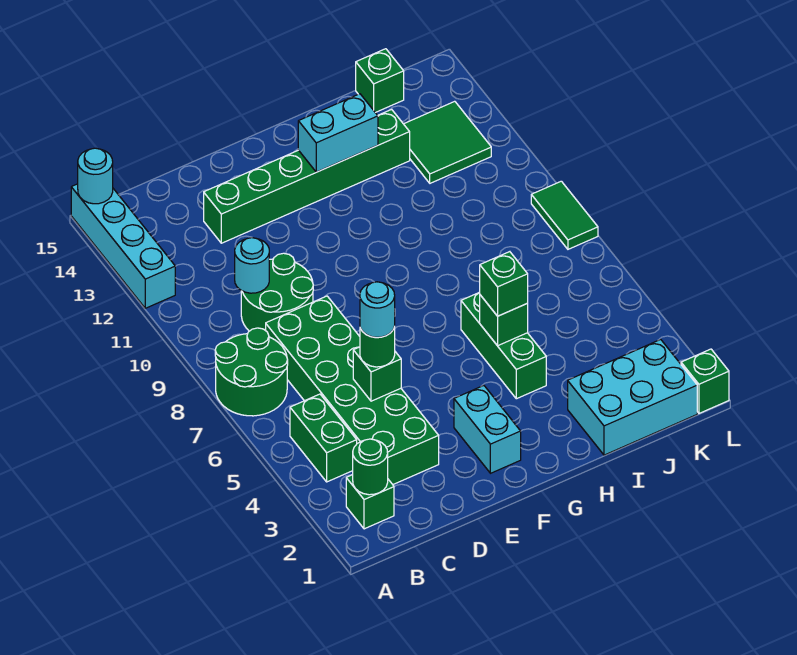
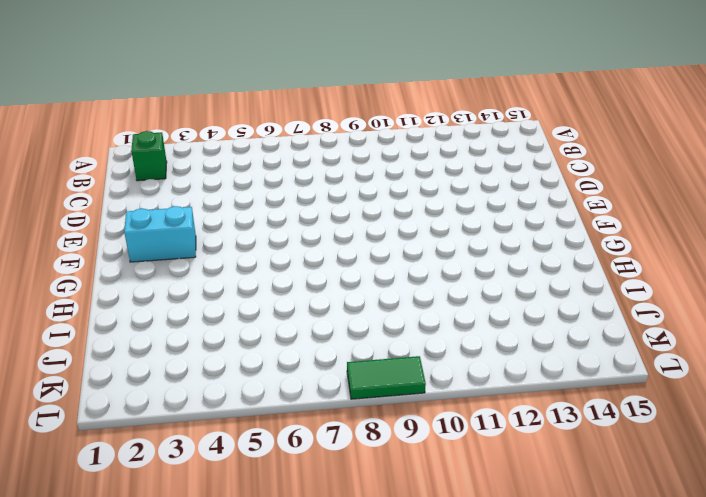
none -> green 2x2 round brick [215,328,288,416]
none -> cyan 1x4 brick [71,184,175,308]
none -> green 1x2 brick [290,394,357,482]

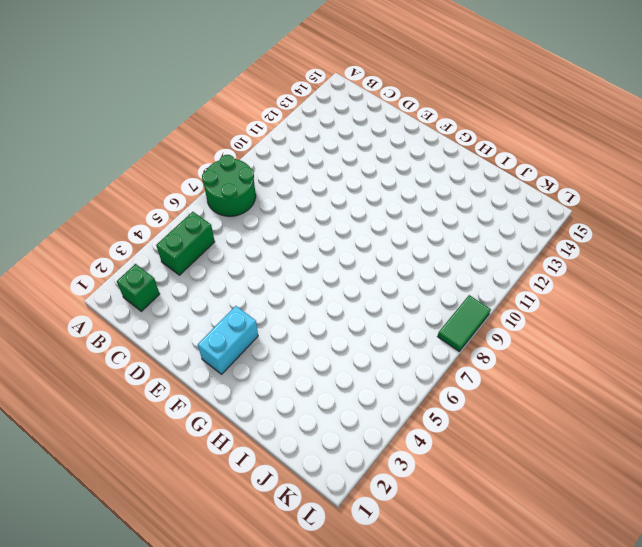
none -> cyan 1x4 brick [71,184,175,308]
none -> green 2x6 brick [266,296,439,484]
none -> green 2x2 round brick [241,253,313,331]

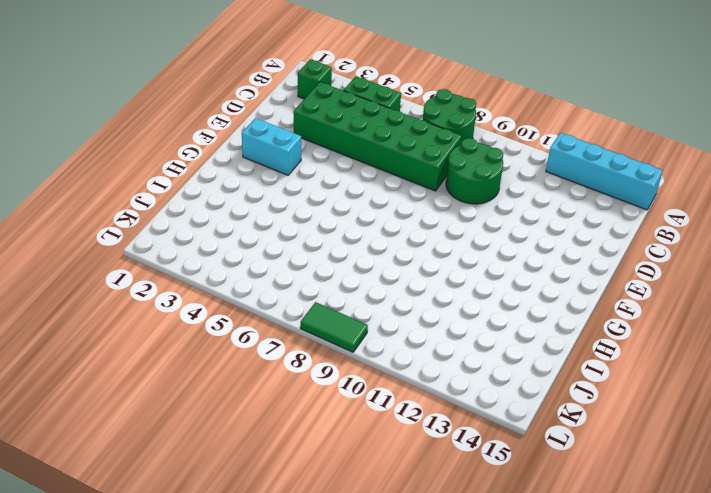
none -> green 1x6 brick [204,109,410,243]
none -> green 1x3 brick [461,292,546,399]
none -> cyan 2x3 brick [568,339,697,455]

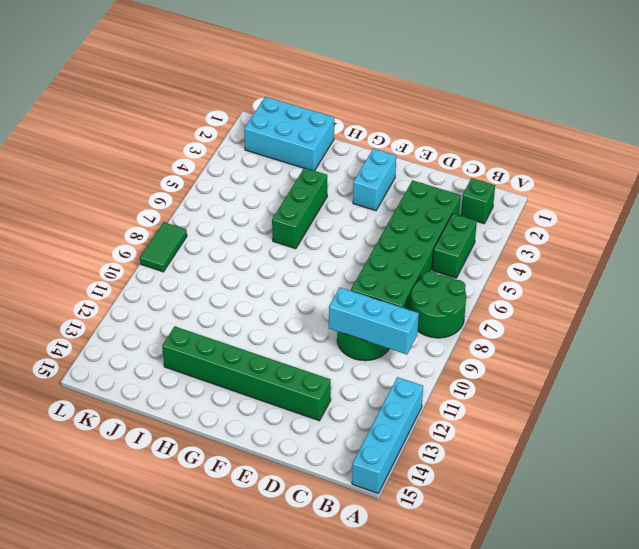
cyan 1x3 brick [329,288,419,354] -> cyan 1x1 round brick [235,238,269,293]
none -> green 2x2 tile [404,101,491,183]
none -> green 1x1 brick [356,49,404,113]
none -> green 1x1 brick [681,349,729,413]

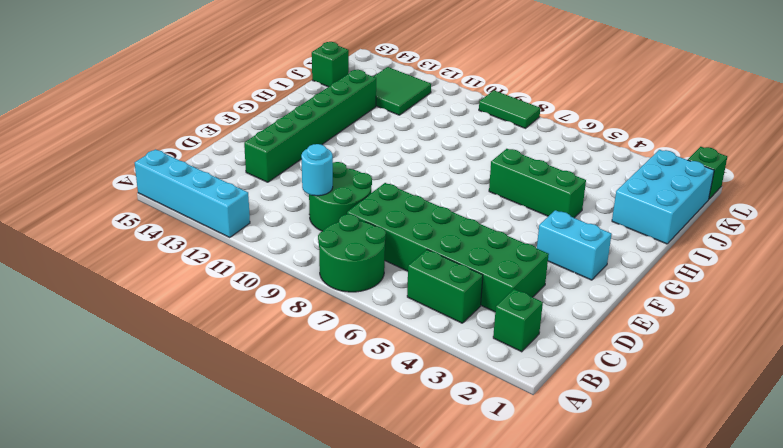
none -> cyan 1x1 round brick [78,148,113,204]
none -> green 1x1 round brick [353,439,388,495]
none -> green 1x1 brick [353,347,401,401]

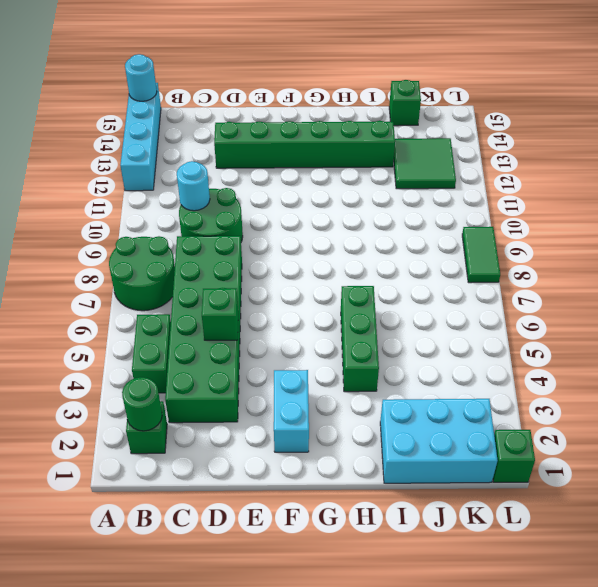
none -> cyan 1x2 brick [298,94,378,172]
none -> green 1x1 brick [480,295,528,346]
none -> green 1x1 round brick [360,327,395,367]

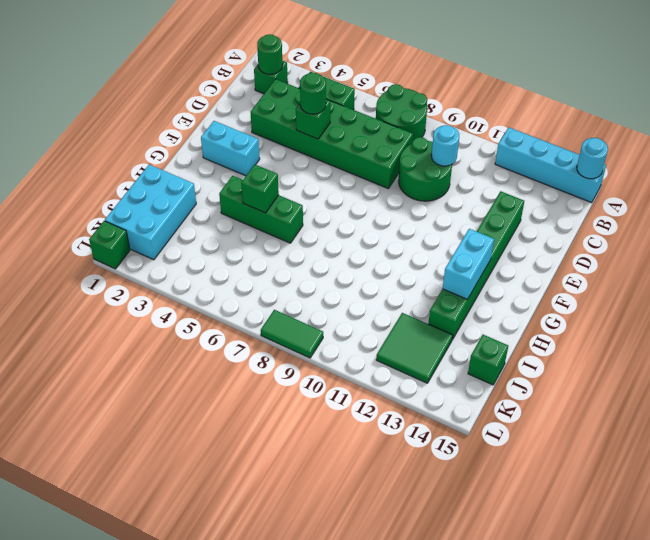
none -> green 1x1 brick [480,252,528,316]
none -> cyan 1x1 round brick [360,282,395,337]

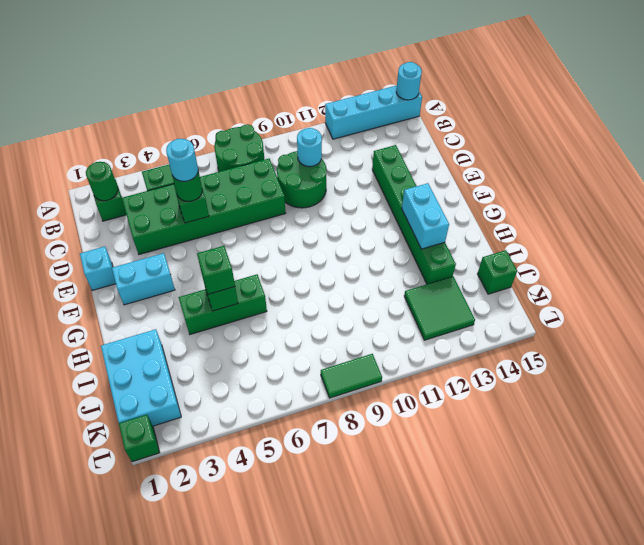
cyan 1x1 brick [80,247,116,290] -> none

